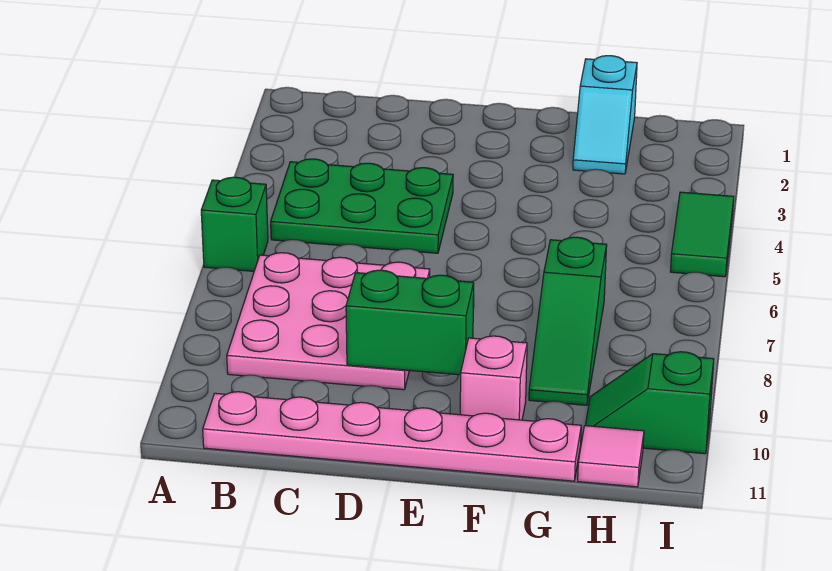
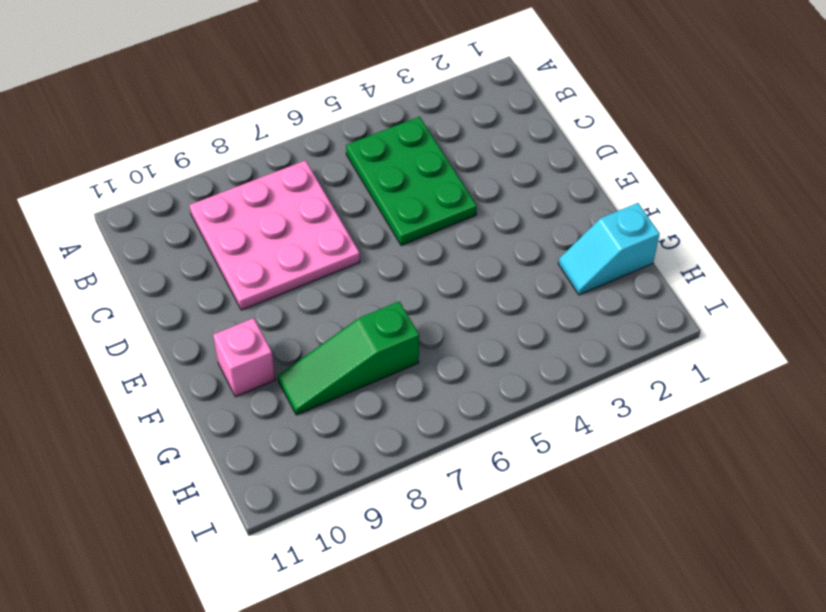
none -> green 1x1 brick [201,177,268,271]
none -> pink 1x6 plate [203,392,581,481]

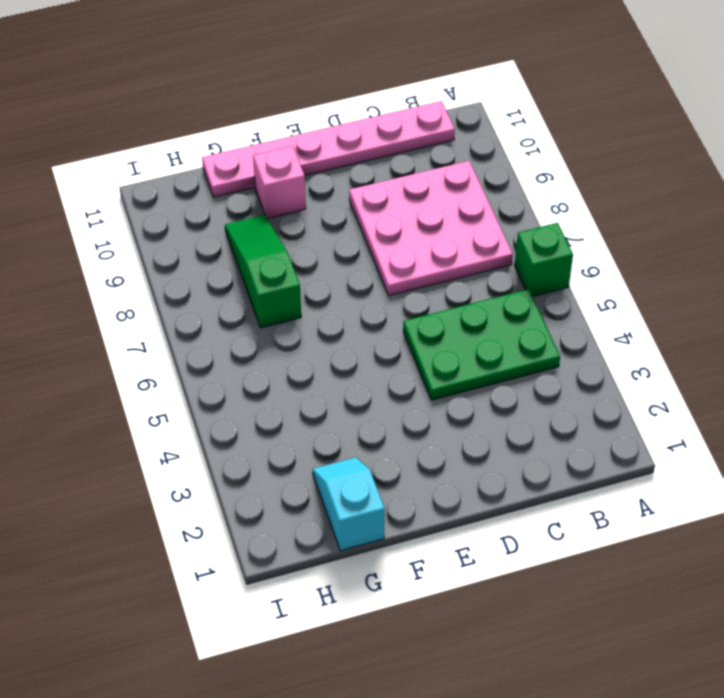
none -> green 1x2 slope [585,352,714,454]
none -> pink 1x1 tile [578,426,644,487]

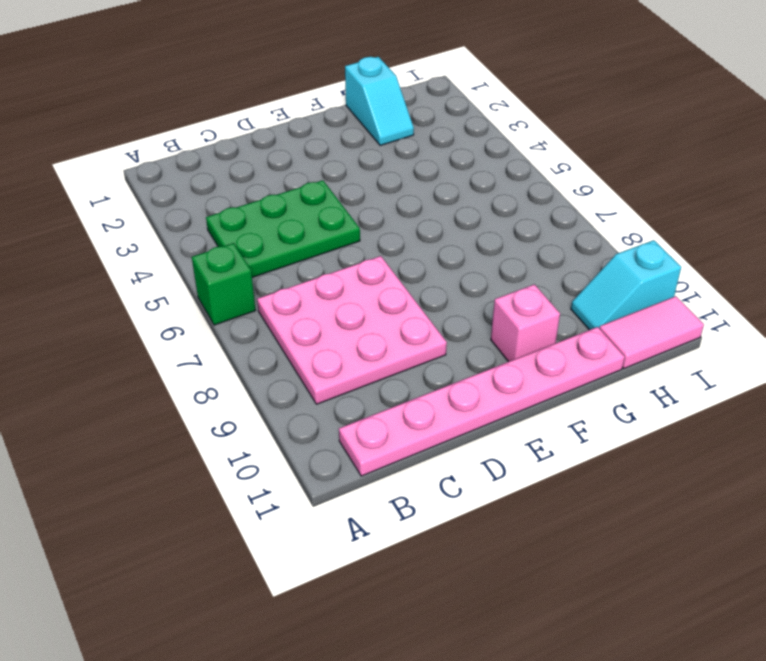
cyan 1x2 slope [571,240,681,330] -> green 1x2 slope [585,352,714,454]
pink 1x2 tile [599,296,704,369] -> pink 1x1 tile [578,426,644,487]
none -> green 1x3 slope [529,237,607,405]
none -> green 1x2 tile [670,192,734,277]

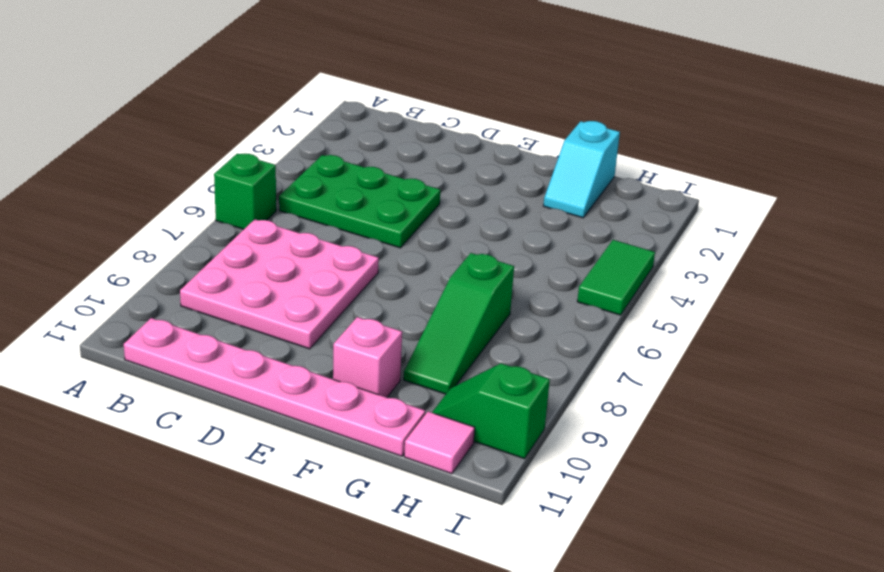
none -> green 1x2 brick [346,270,474,375]

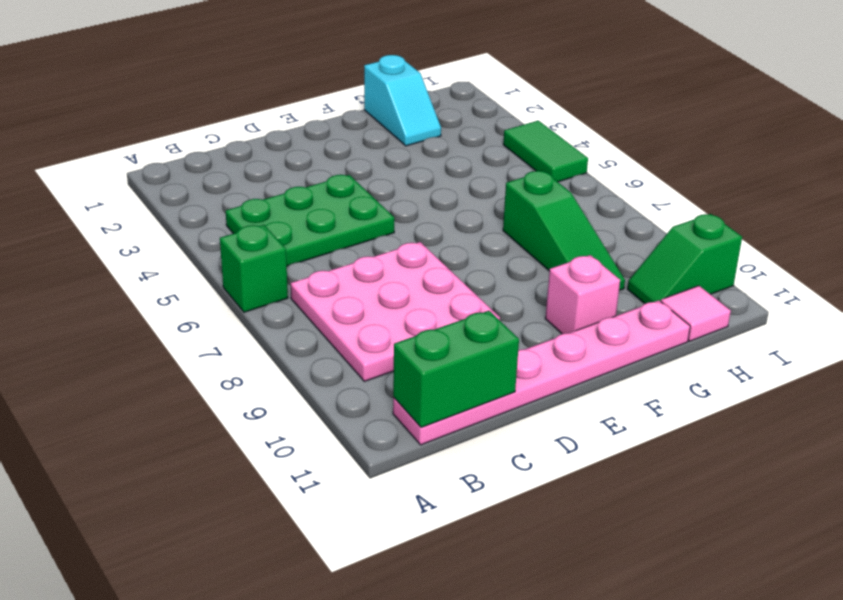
green 1x2 brick [393,311,519,428] -> green 1x2 brick moved to [346,270,474,375]

